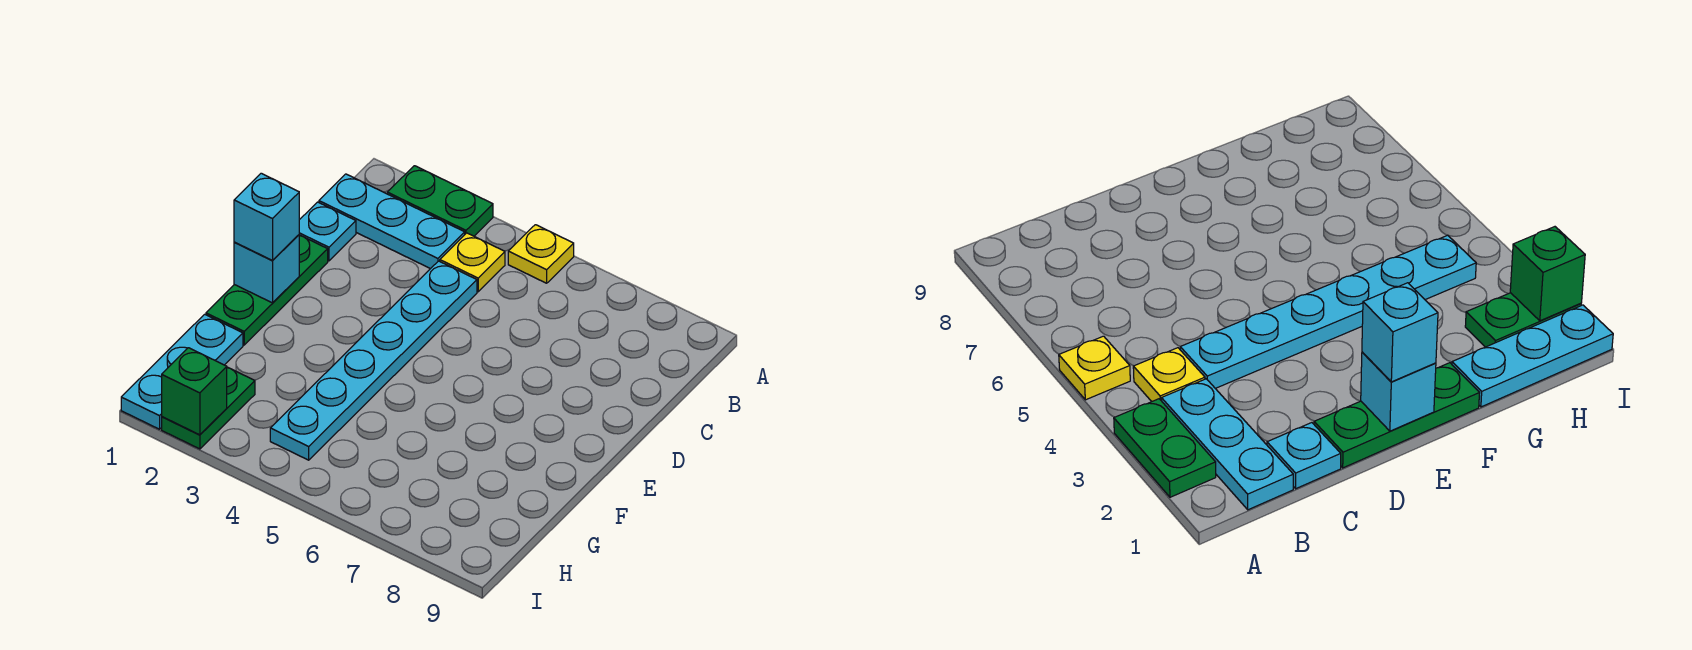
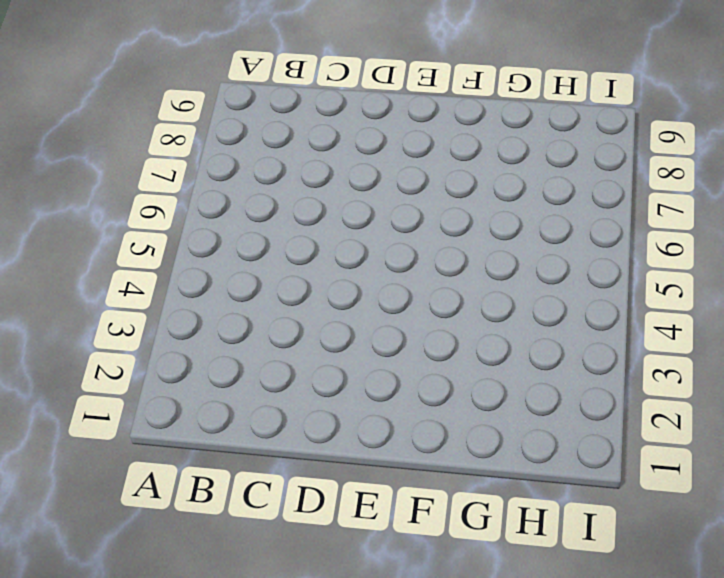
none -> green 1x2 plate [387,166,493,236]
none -> yellow 1x1 plate [508,225,574,283]
none -> cyan 1x3 plate [319,174,465,269]

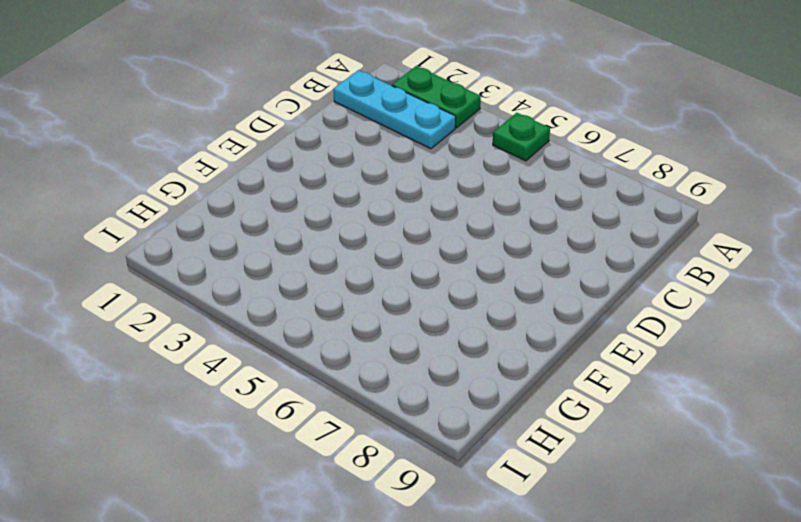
green 1x1 plate [493,113,550,161] -> yellow 1x1 plate [508,225,574,283]
none -> yellow 1x1 plate [440,233,505,292]
none -> cyan 1x1 plate [299,202,356,261]
none -> cyan 1x6 plate [270,261,477,460]

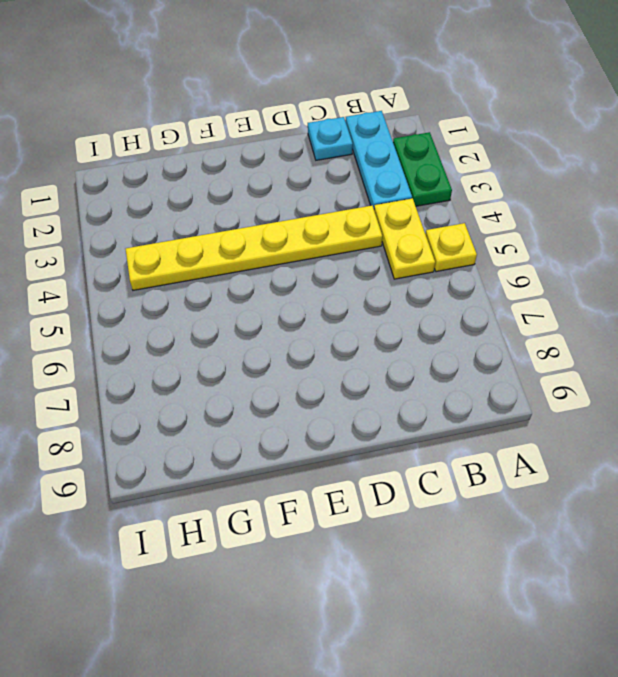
yellow 1x2 plate [374,198,435,279] -> yellow 1x1 plate [440,233,505,292]
yellow 1x6 plate [126,206,382,290] -> cyan 1x6 plate [270,261,477,460]
none -> green 1x3 plate [206,235,328,345]
none -> cyan 1x3 plate [121,314,243,429]
none -> green 1x2 plate [162,367,255,449]

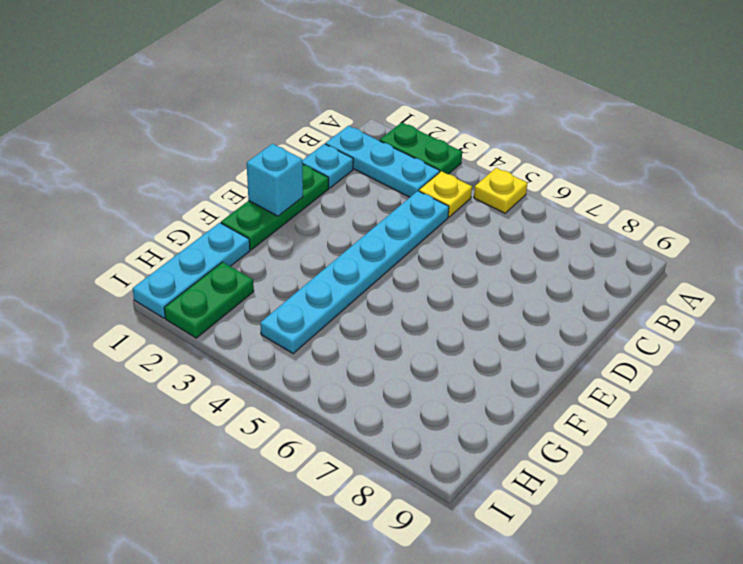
none -> green 1x1 brick [162,348,227,435]
none -> cyan 1x1 brick [234,173,299,260]

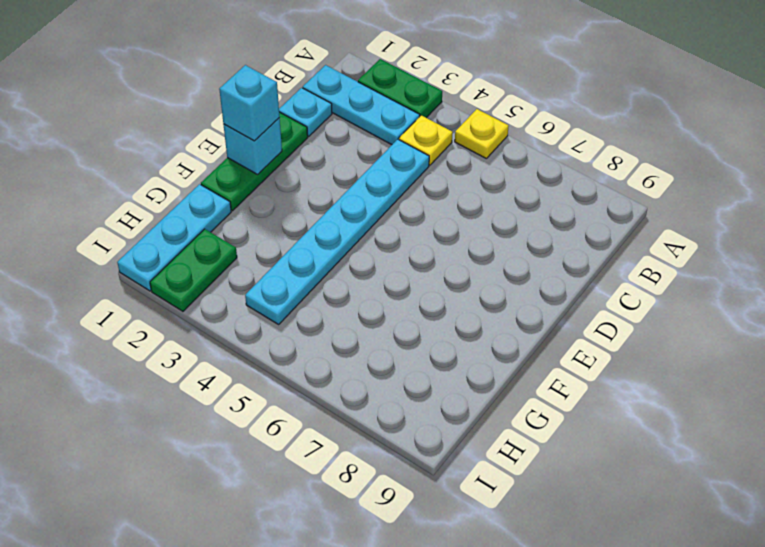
none -> green 1x1 brick [162,348,227,435]

